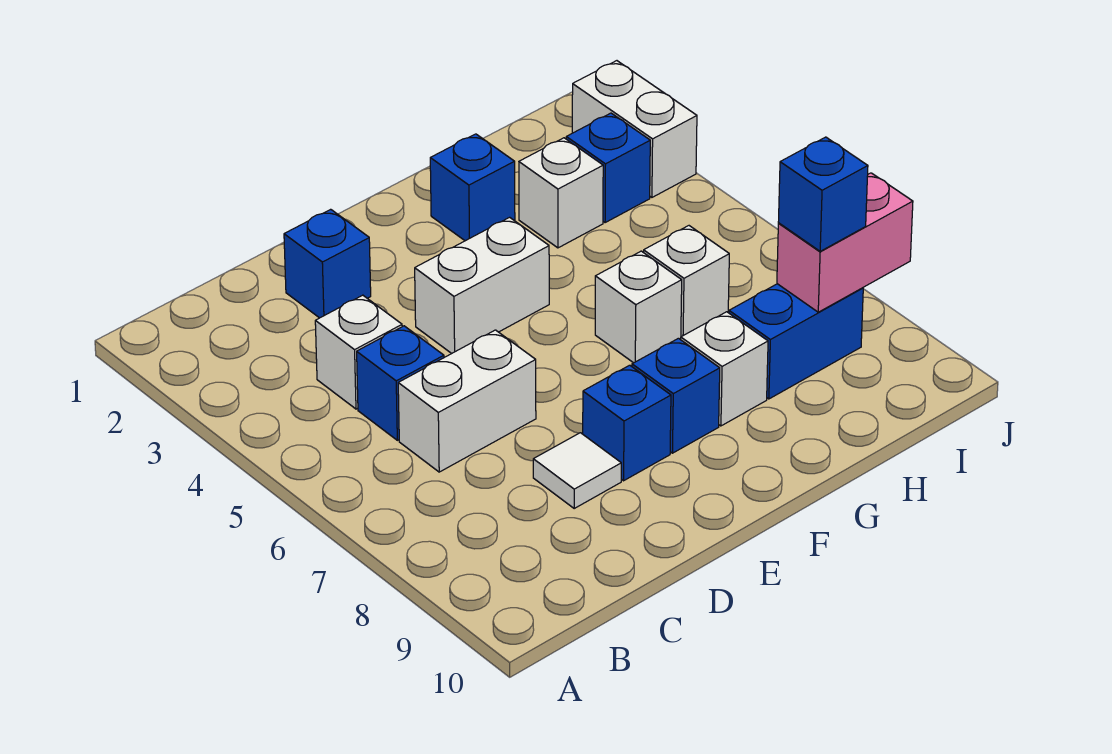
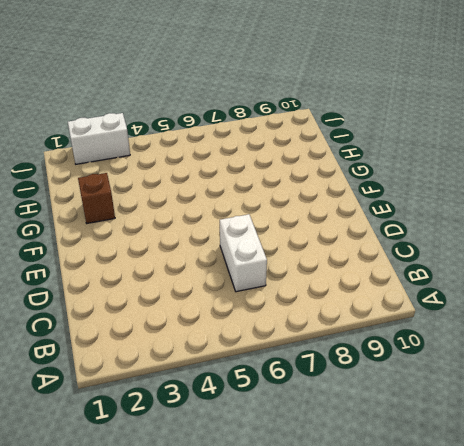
brown 1x1 brick [78,173,115,223] -> blue 1x1 brick [430,134,515,241]
none -> white 1x1 brick [315,295,402,409]
none -> blue 1x1 brick [357,326,444,440]
none -> blue 1x1 brick [284,209,371,318]

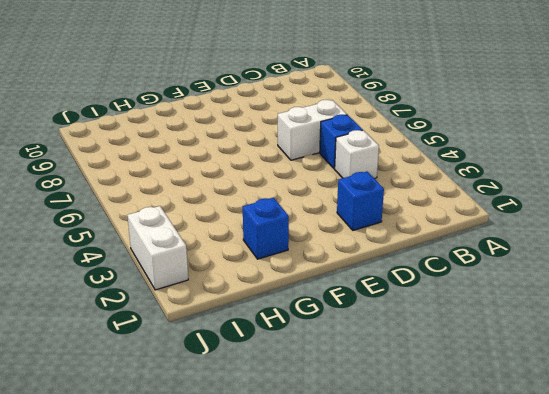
none -> white 1x1 tile [533,433,621,508]
none -> white 1x2 brick [415,217,549,354]
none -> blue 1x1 brick [583,365,671,481]

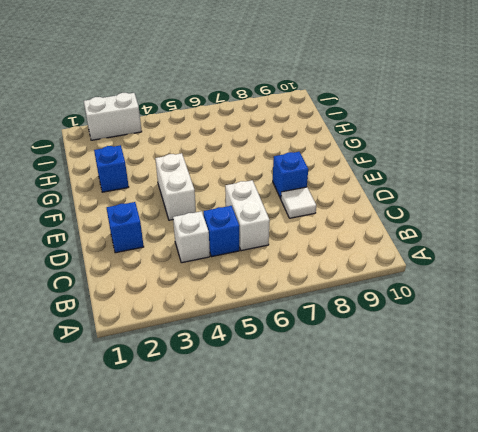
none -> blue 1x1 brick [632,338,720,453]
none -> white 1x1 brick [595,251,682,363]
none -> white 1x1 brick [680,312,768,426]

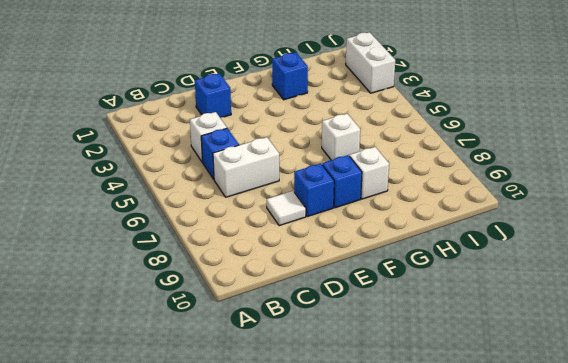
none -> white 1x2 brick [415,217,549,354]
none -> white 1x1 brick [519,138,603,248]
none -> white 1x1 brick [644,226,729,337]

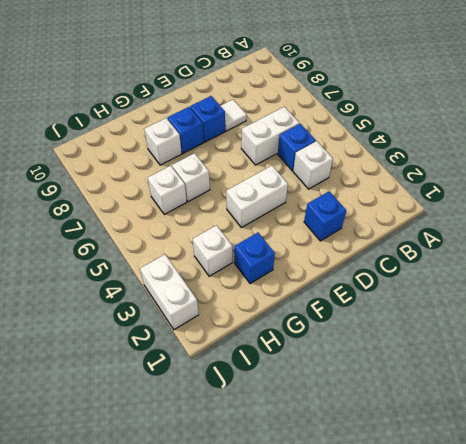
none -> blue 1x2 brick [729,284,863,399]
none -> blue 1x1 brick [566,113,650,223]
none -> pink 1x2 brick [777,173,913,312]

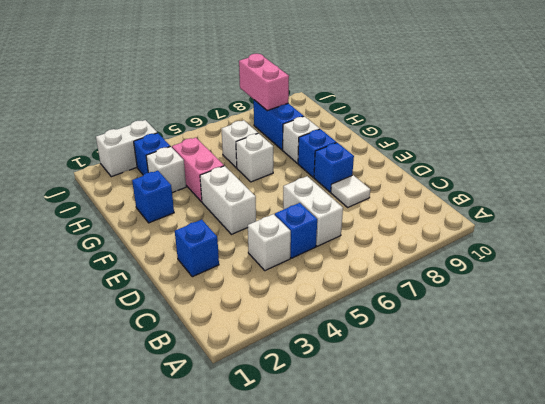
pink 1x2 brick [172,138,224,202] -> none
none -> blue 1x1 brick [778,137,868,251]

